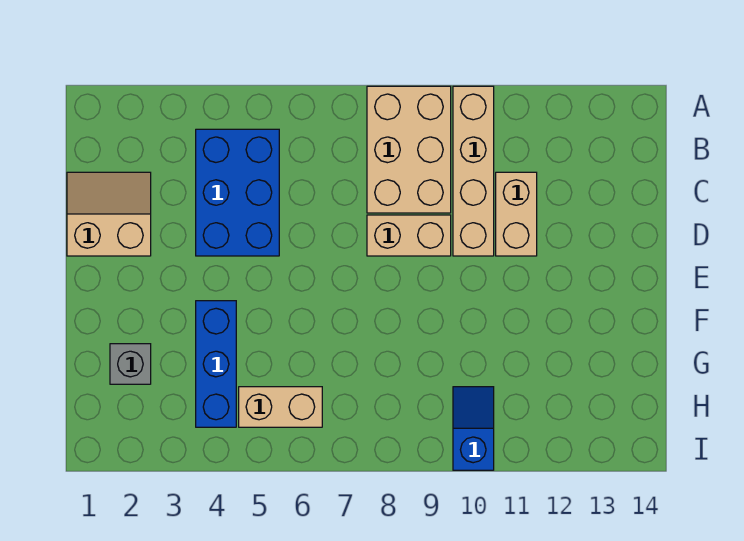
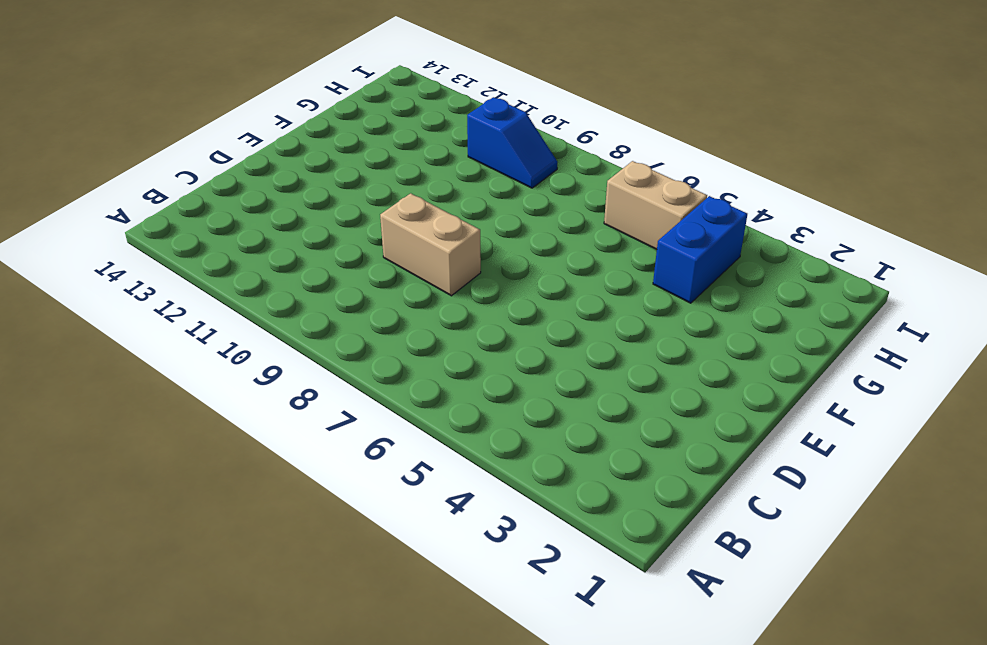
blue 1x2 brick [653,196,747,303] -> blue 1x3 brick [196,301,236,427]
blue 1x2 slope [467,97,557,188] -> blue 1x2 slope turned to [453,387,494,470]
none -> tan 2x3 brick [367,86,451,213]
none -> tan 1x4 brick [453,86,494,256]

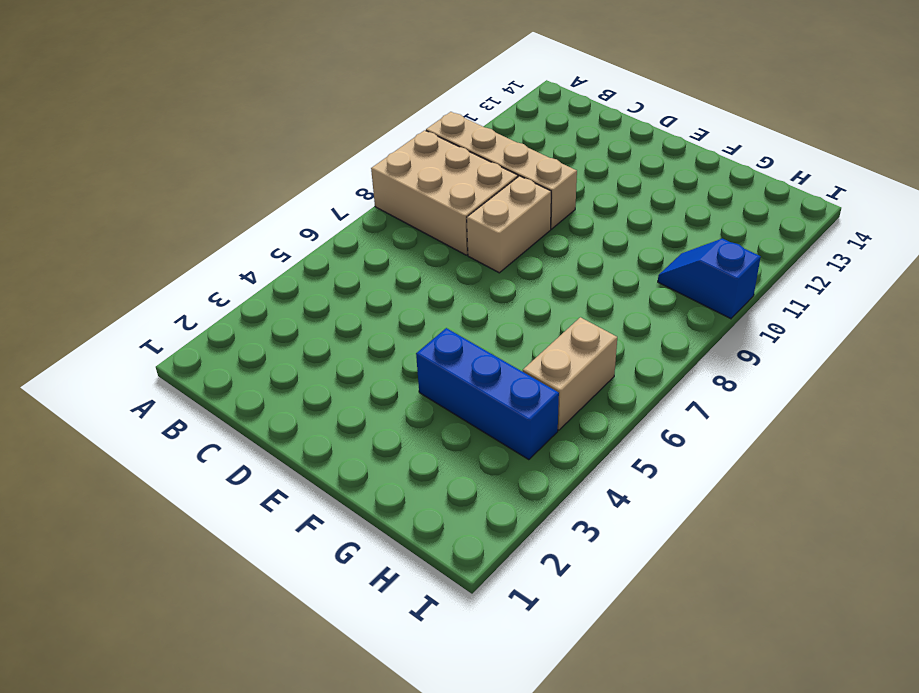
none -> blue 2x3 brick [196,129,279,256]
none -> tan 2x2 slope [67,172,151,256]

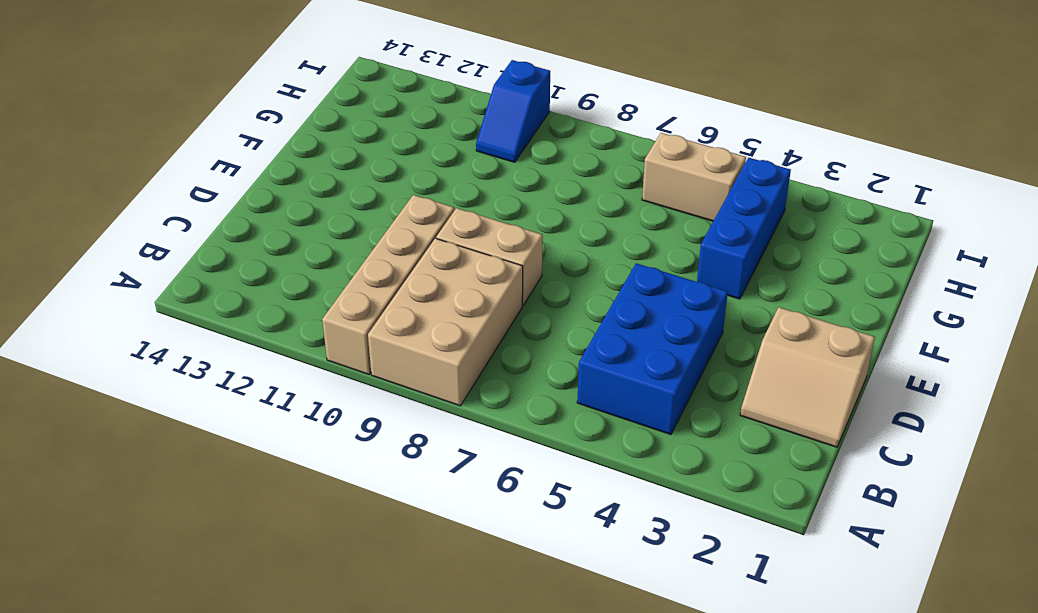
none -> tan 1x2 brick [496,172,537,256]
none -> grey 1x1 brick [110,344,151,384]

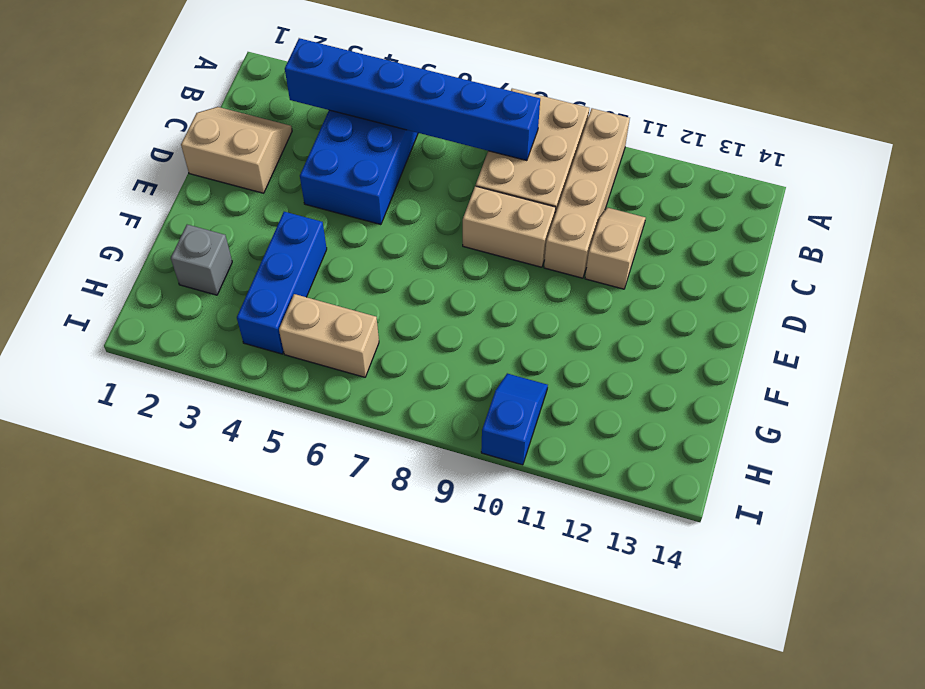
blue 1x6 brick [285,38,540,161] -> none
tan 1x2 slope [585,207,646,289] -> tan 1x2 brick [496,172,537,256]

